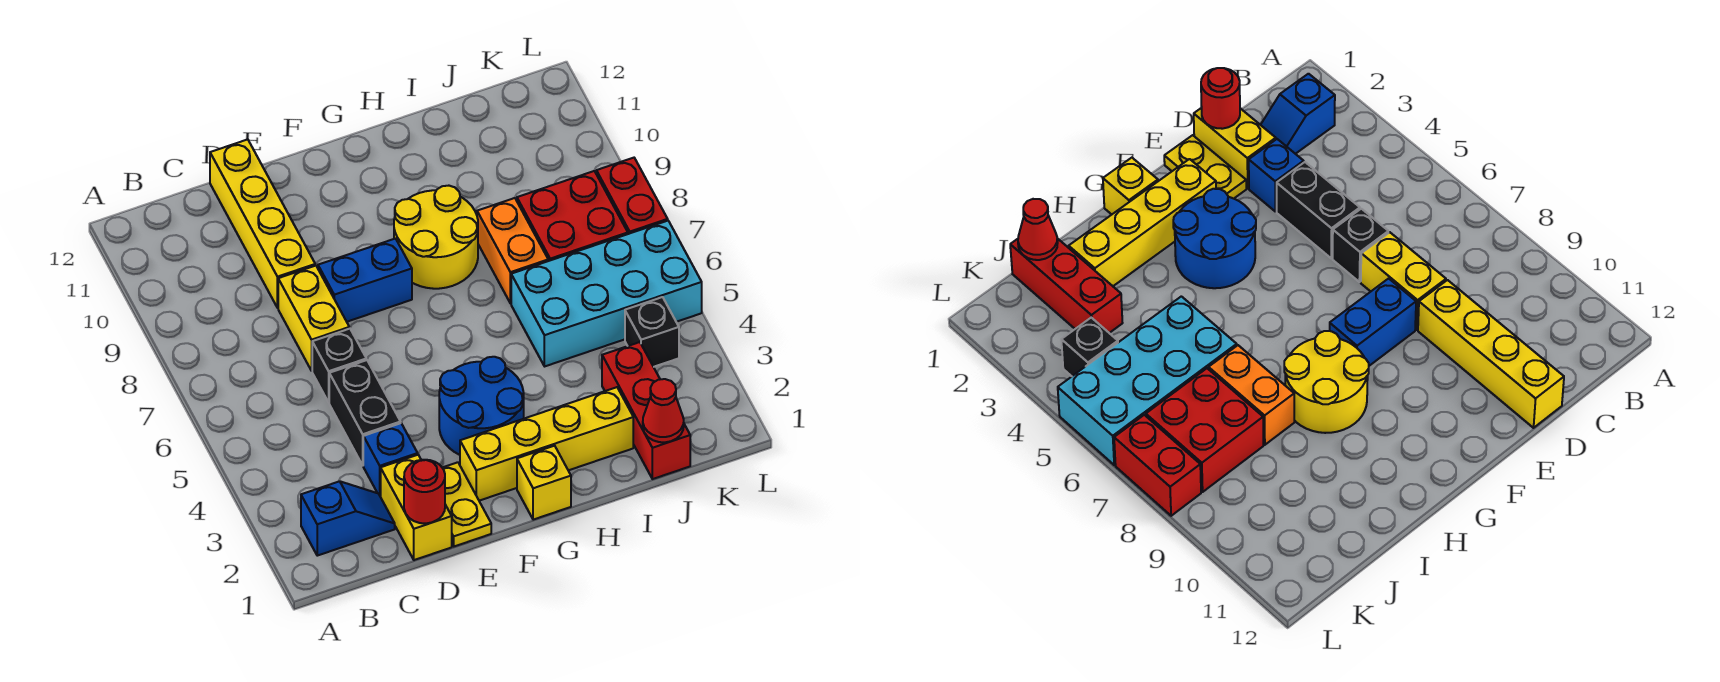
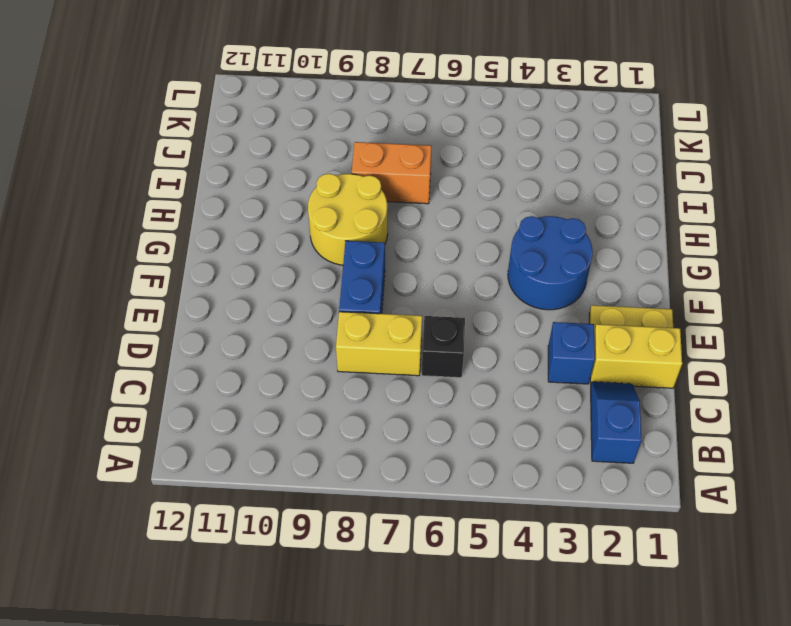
none -> black 1x2 brick [329,360,401,465]
none -> yellow 1x4 brick [210,139,315,308]
none -> yellow 1x4 brick [460,387,633,501]

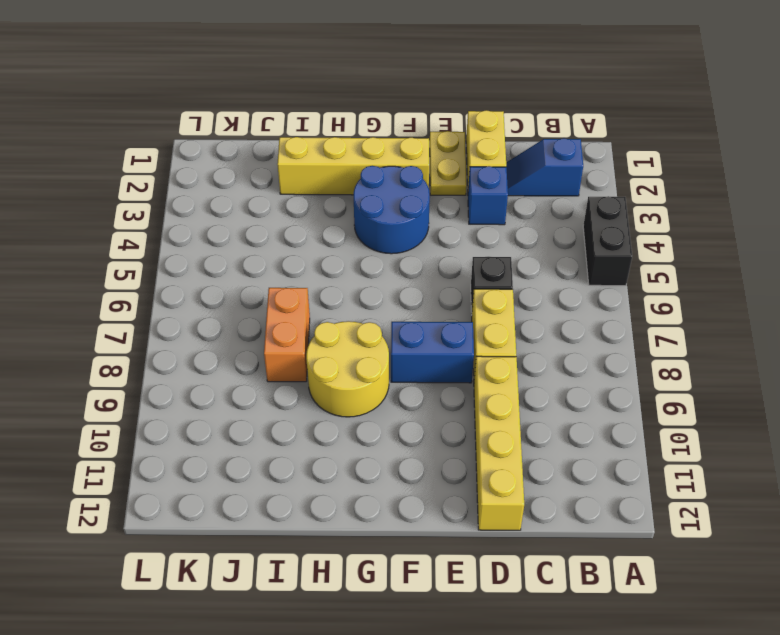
black 1x2 brick [583,196,632,286] -> black 1x2 brick moved to [329,360,401,465]
none -> yellow 1x1 brick [517,446,571,520]
none -> cyan 2x4 brick [511,221,702,366]
none -> red 1x3 brick [602,342,690,479]

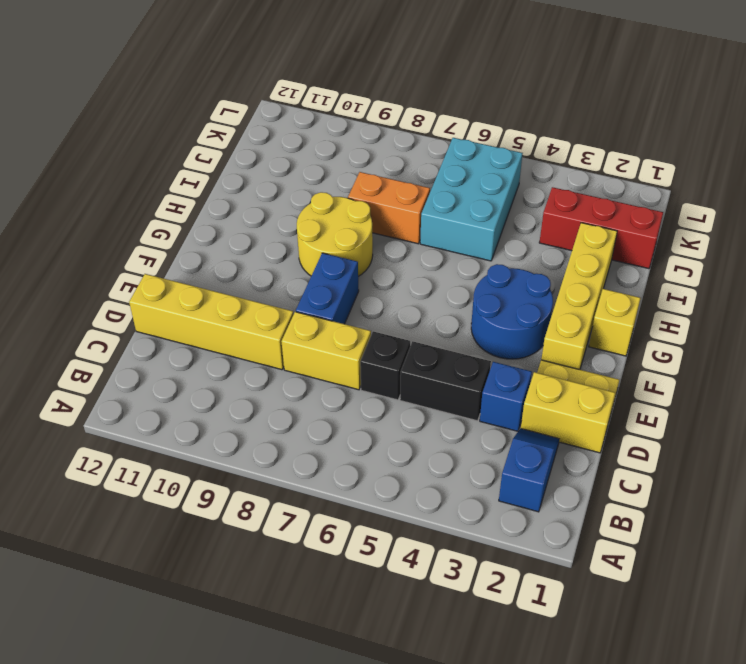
cyan 2x3 brick [420,138,523,261] -> cyan 2x4 brick [511,221,702,366]
none -> red 2x2 brick [517,171,628,261]
none -> black 1x1 brick [625,297,679,367]
none -> red 1x2 brick [596,158,668,234]

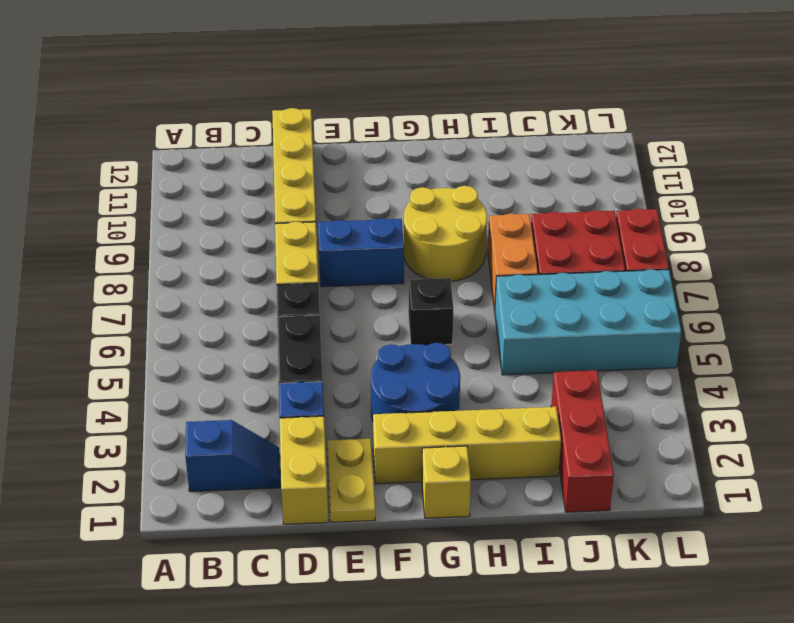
black 1x1 brick [408,278,453,345] -> black 1x1 brick moved to [625,297,679,367]
none -> red 1x1 round brick [404,460,445,523]
none -> red 1x1 cone [643,379,684,442]

